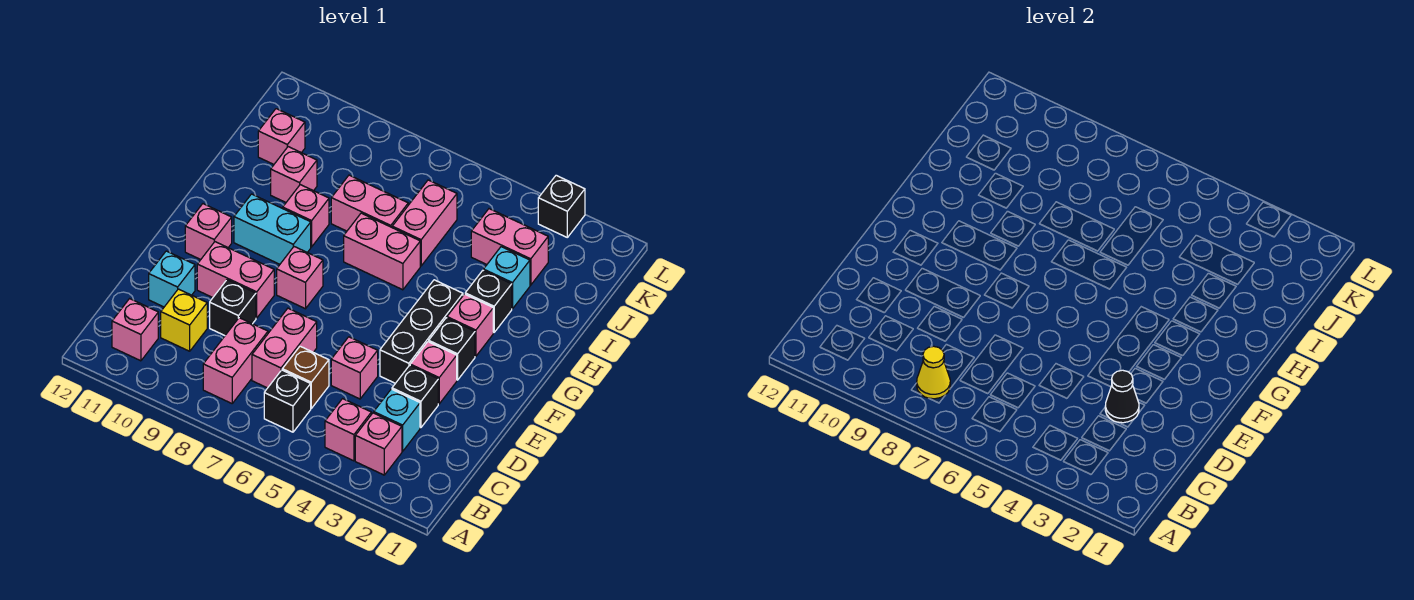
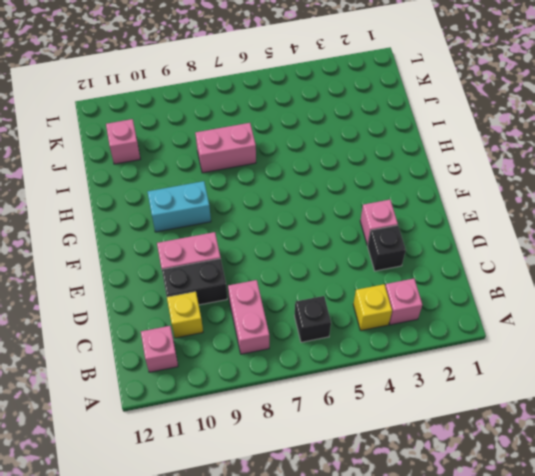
yellow 1x1 brick [353,284,392,331] -> pink 1x1 brick [325,399,371,461]
black 1x2 brick [162,259,227,305] -> black 1x1 brick [210,280,256,336]
none -> cyan 1x1 brick [374,389,420,451]
none -> brown 1x1 brick [282,346,329,408]
none -> pink 1x2 brick [252,308,317,388]
none -> pink 1x1 brick [331,337,378,399]

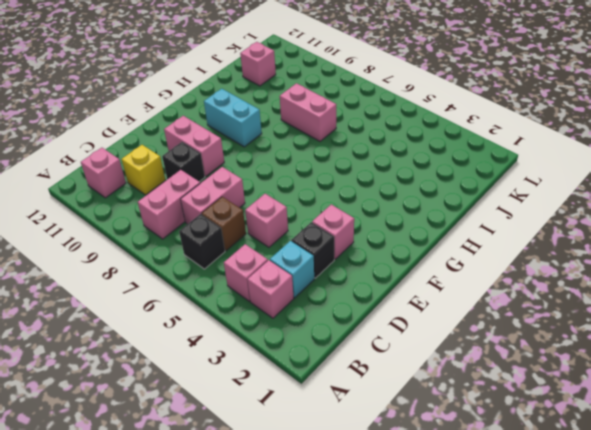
none -> cyan 1x1 brick [149,251,195,307]
none -> black 1x3 brick [380,280,463,383]
none -> black 1x1 brick [429,318,475,380]
none -> pink 1x1 brick [277,247,323,309]

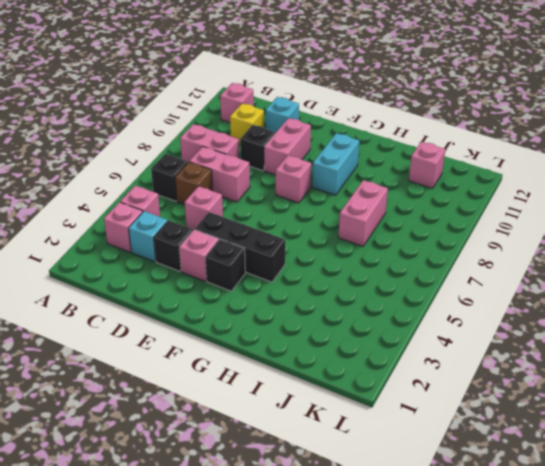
none -> pink 1x1 brick [185,204,232,260]
none -> pink 1x1 brick [447,294,493,356]
none -> black 1x1 brick [465,270,512,332]
none -> pink 1x2 brick [344,213,420,290]

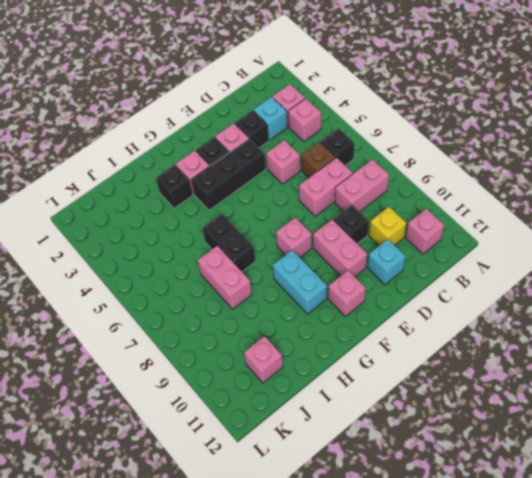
black 1x2 brick [202,213,256,272] -> pink 1x2 brick [344,213,420,290]
none -> pink 1x1 brick [283,185,329,247]
none -> cyan 1x1 brick [484,247,530,309]
none -> pink 1x2 brick [392,180,457,266]
none -> pink 1x1 brick [271,147,317,202]

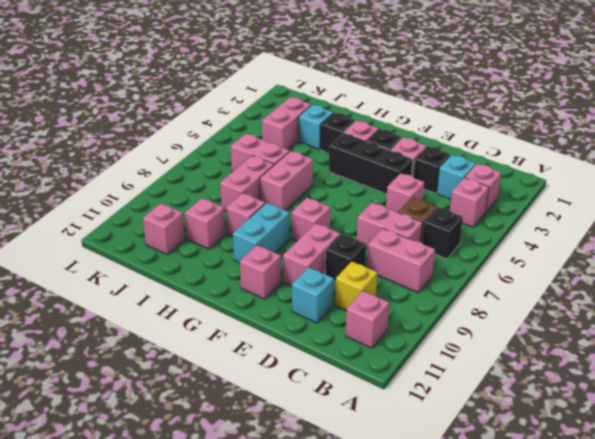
none -> black 1x1 brick [538,175,585,237]
none -> yellow 1x1 cone [917,346,950,399]
none -> black 1x1 cone [1105,370,1139,423]

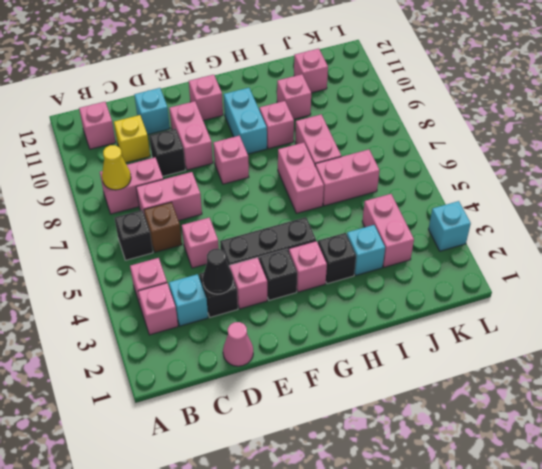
pink 1x1 cone [223,322,253,366] -> none
cyan 1x1 brick [428,201,471,251] -> black 1x1 brick [538,175,585,237]

